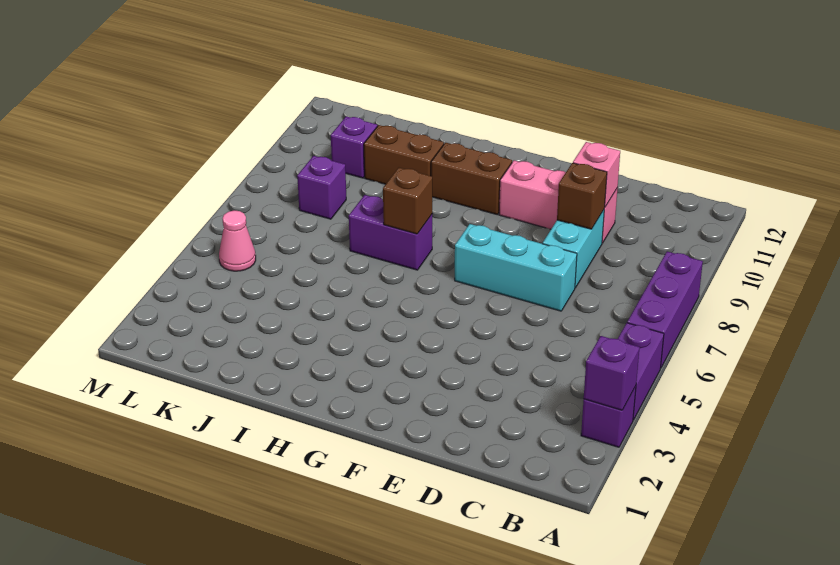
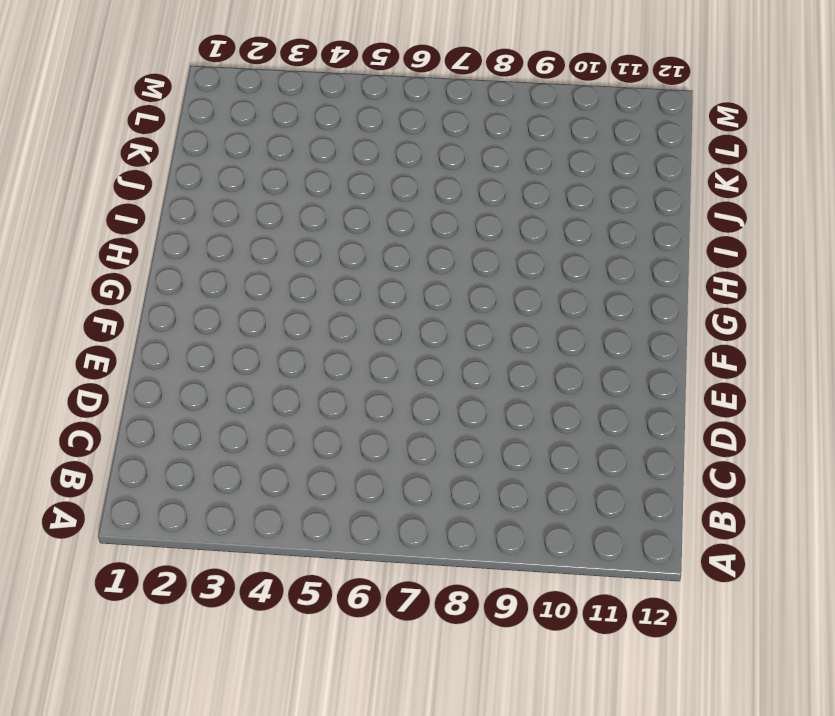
none -> purple 1x1 brick [581,386,636,447]
none -> purple 1x2 brick [618,323,664,420]
none -> purple 1x3 brick [627,251,703,367]

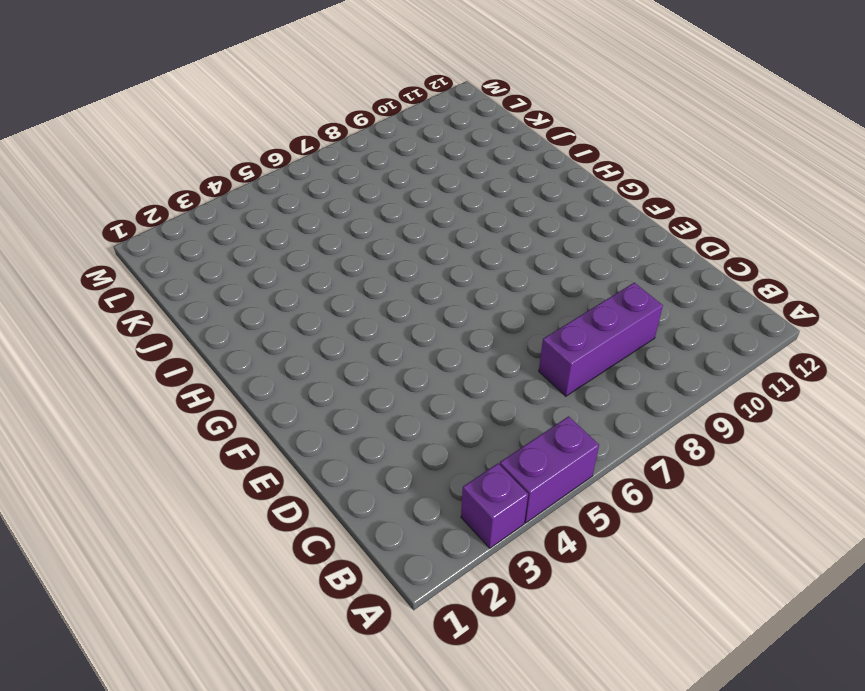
purple 1x3 brick [539,283,663,396] -> purple 1x3 brick moved to [627,251,703,367]
none -> cyan 1x3 brick [455,224,577,311]
none -> cyan 1x2 brick [543,210,604,288]
none -> pink 1x3 brick [499,160,618,243]

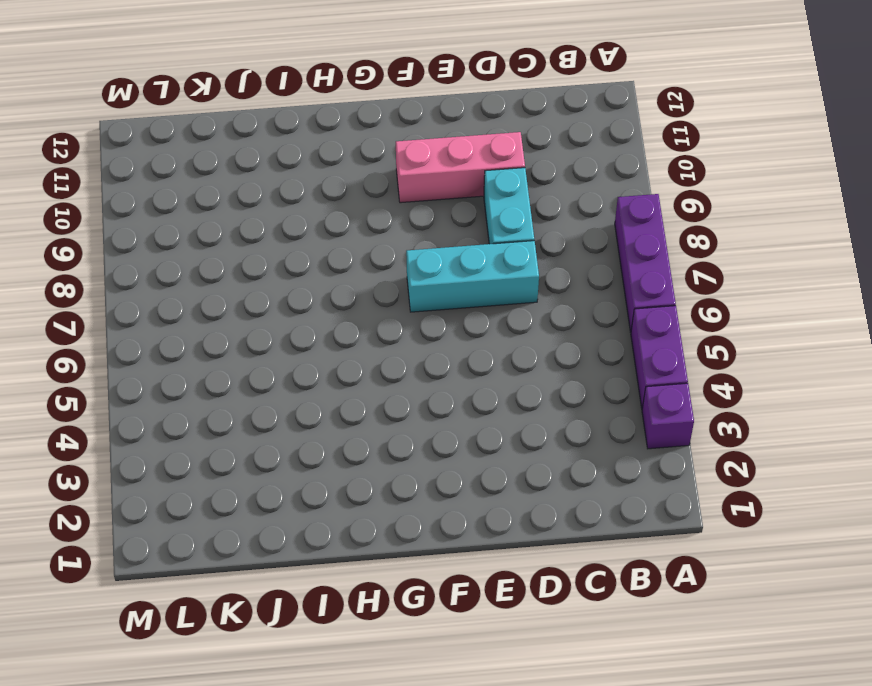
none -> brown 1x2 brick [431,142,512,215]
none -> purple 1x2 brick [349,195,432,270]
none -> brown 1x2 brick [364,125,444,184]

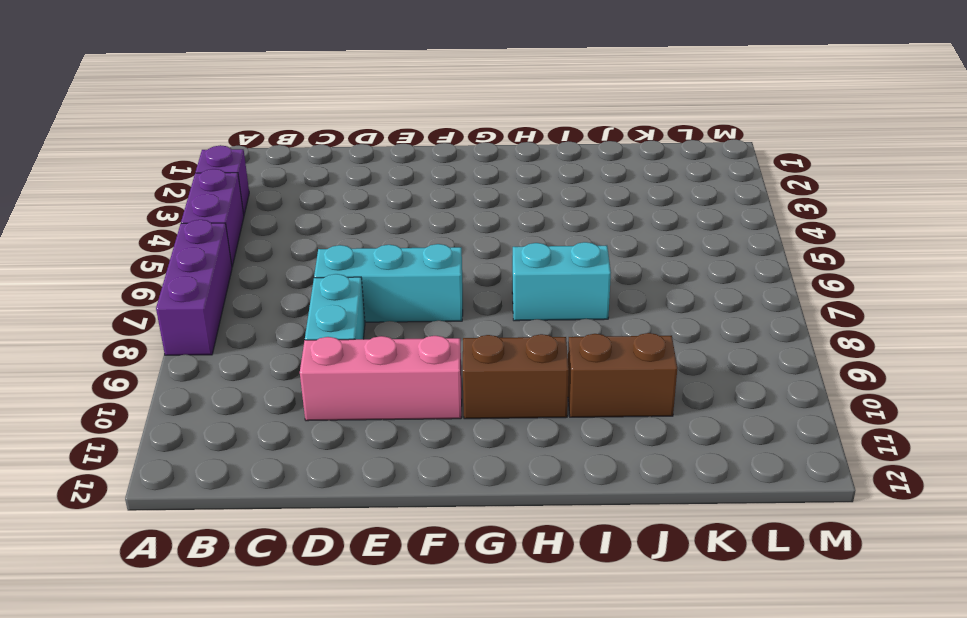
cyan 1x2 brick [512,242,611,321] -> purple 1x2 brick [349,195,432,270]
none -> purple 1x1 brick [297,156,346,219]
none -> purple 1x1 brick [331,116,377,178]
none -> pink 1x1 cone [219,211,256,271]

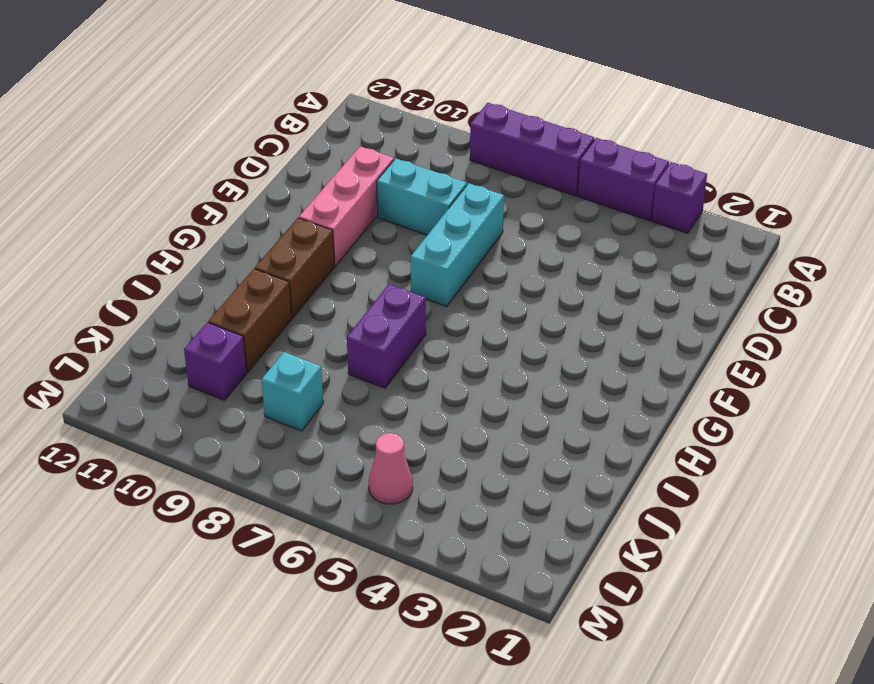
cyan 1x1 brick [262,352,323,431] -> purple 1x1 brick [297,156,346,219]
none -> purple 1x1 brick [584,336,640,410]
none -> brown 1x1 brick [557,163,607,229]
none -> pink 1x1 brick [573,142,620,207]

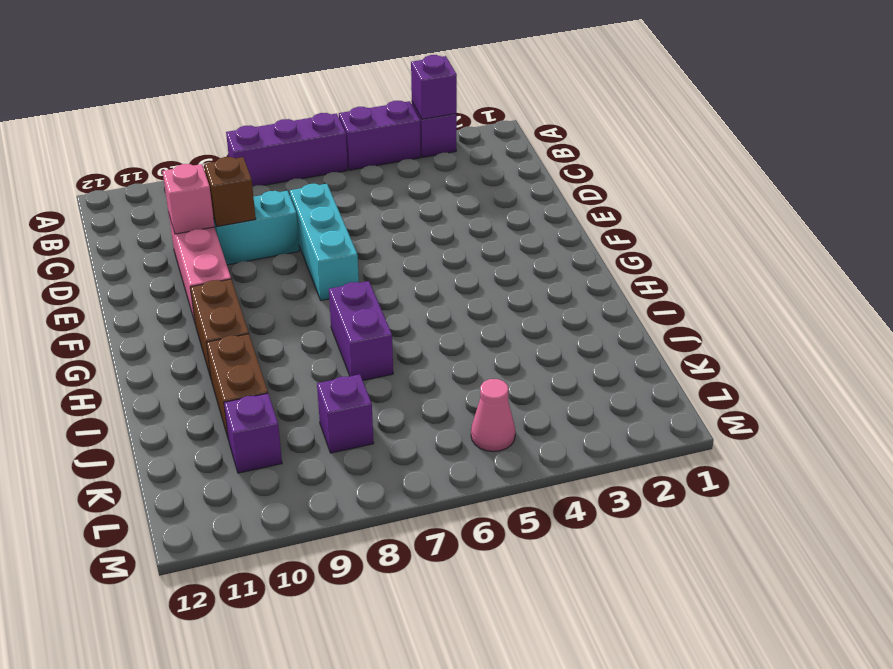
none -> brown 1x1 brick [383,168,432,234]

